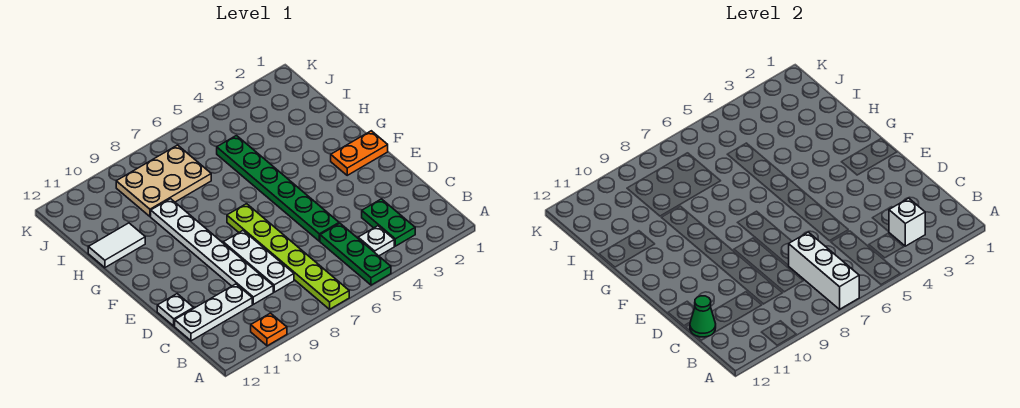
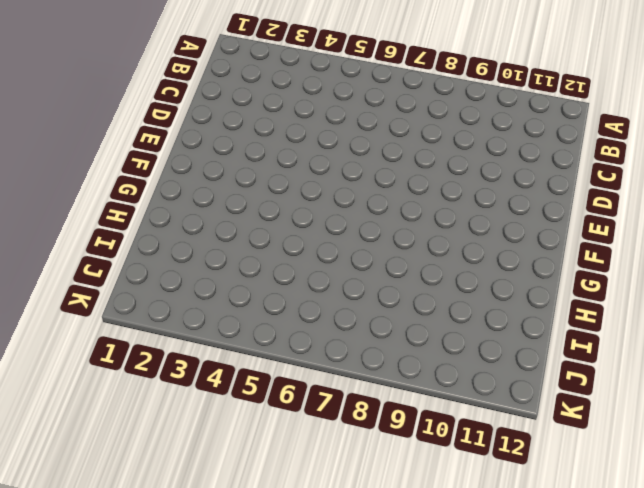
none -> green 1x3 plate [320,223,391,285]
none -> lime 1x6 plate [227,204,349,309]
none -> orange 1x1 plate [251,313,287,346]

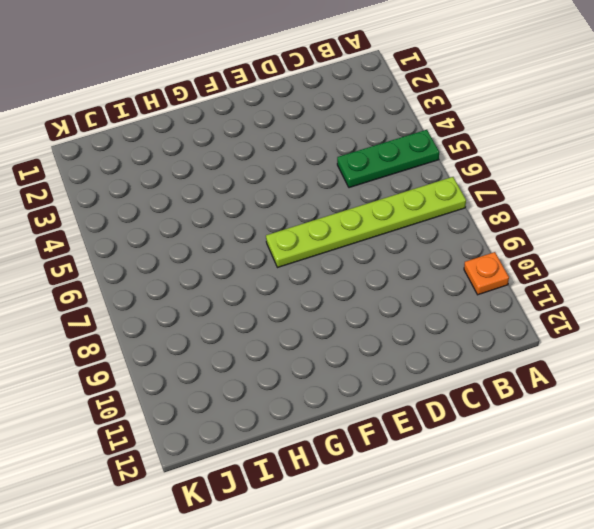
none -> green 1x2 plate [362,199,415,246]
none -> white 1x1 plate [358,226,394,256]
none -> white 1x3 plate [223,231,294,292]

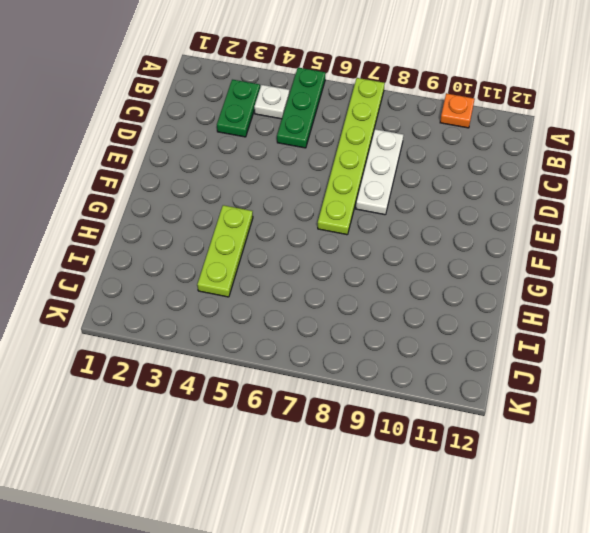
lime 1x3 plate [197,205,253,297] -> none
none -> white 1x6 plate [151,199,273,304]
none -> white 1x3 plate [175,284,252,341]
none -> green 1x6 plate [217,136,339,241]

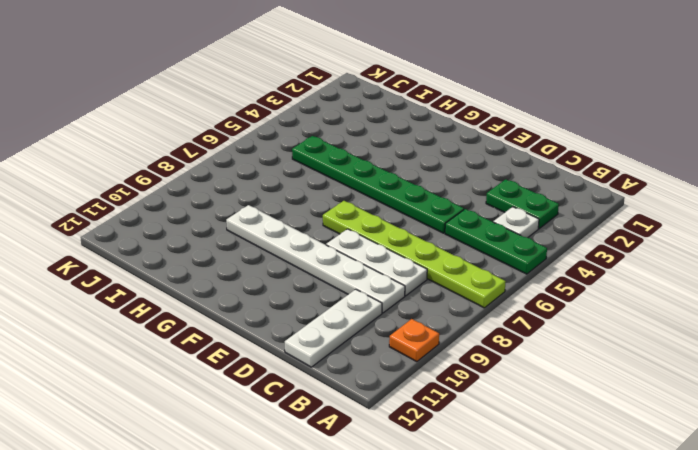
none -> white 1x1 plate [157,294,194,326]
none -> orange 1x2 plate [331,131,388,175]
none -> white 1x2 tile [88,223,145,268]

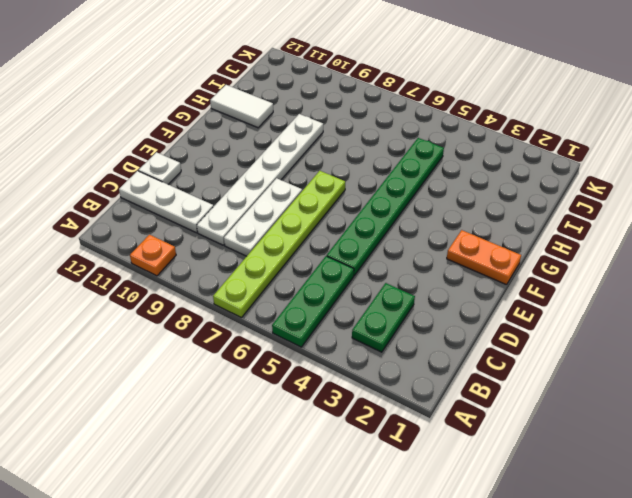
none -> white 1x1 plate [358,226,394,256]
none -> tan 2x3 plate [116,145,211,217]
none -> white 1x3 brick [789,232,859,309]

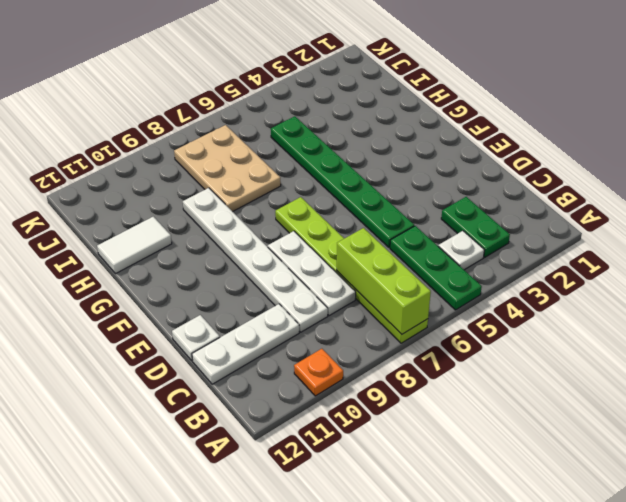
lime 1x3 brick [337,228,431,334] -> white 1x3 brick [789,232,859,309]
tan 2x3 plate [174,125,281,212] -> tan 2x3 plate turned to [116,145,211,217]
none -> orange 1x2 plate [331,131,388,175]
none -> white 1x1 brick [889,198,925,246]
none -> green 1x1 cone [690,296,716,337]

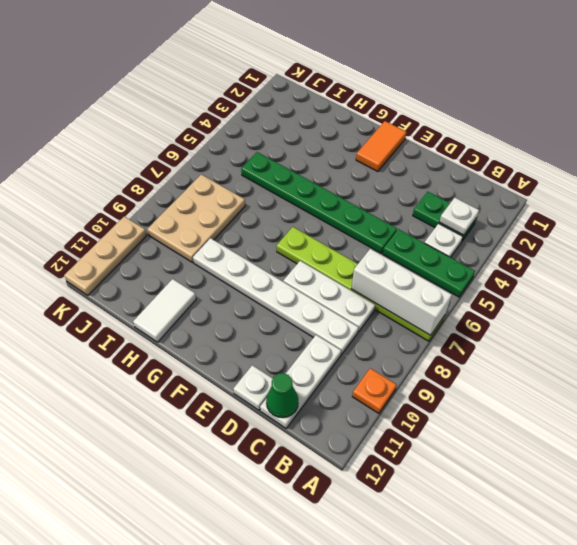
white 1x1 plate [439,198,479,235] -> white 1x1 brick [889,198,925,246]
orange 1x2 tile [356,121,407,172] -> orange 1x2 plate [331,131,388,175]
tan 1x3 plate [64,217,147,295] -> none

